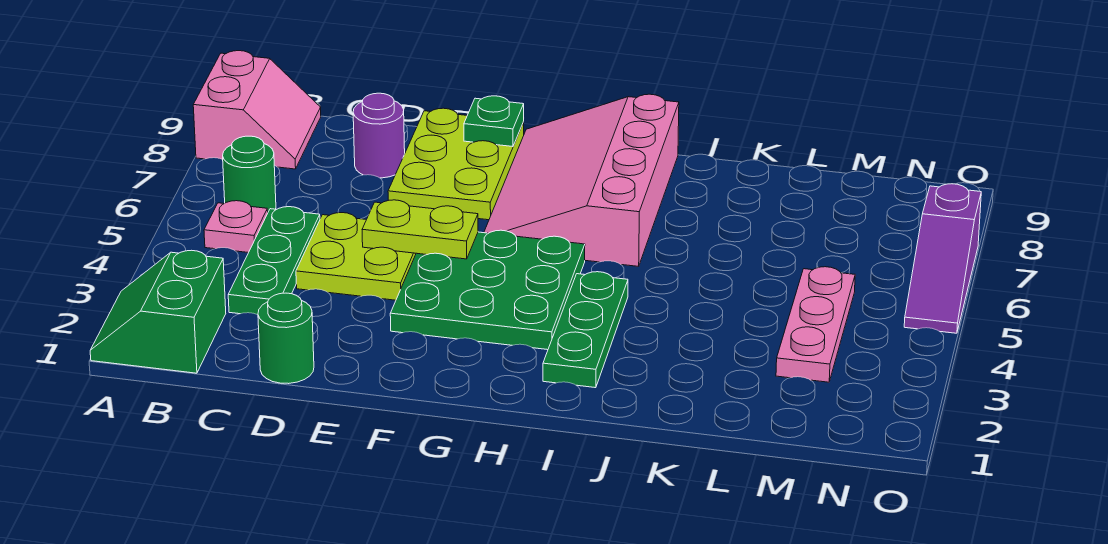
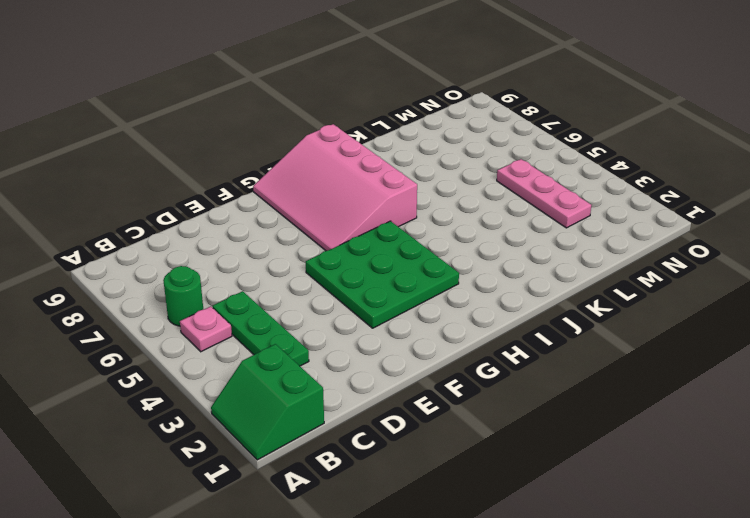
none -> pink 2x2 slope [193,51,321,169]
none -> green 1x1 round brick [258,293,314,384]
none -> lime 2x2 plate [296,213,416,300]

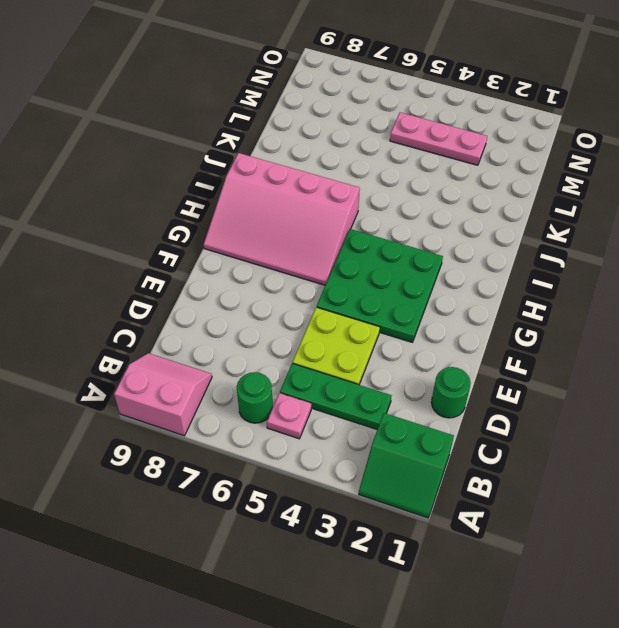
none -> purple 1x1 round brick [353,93,405,178]
none -> lime 2x3 plate [388,108,524,220]
none -> green 1x3 plate [543,272,628,388]

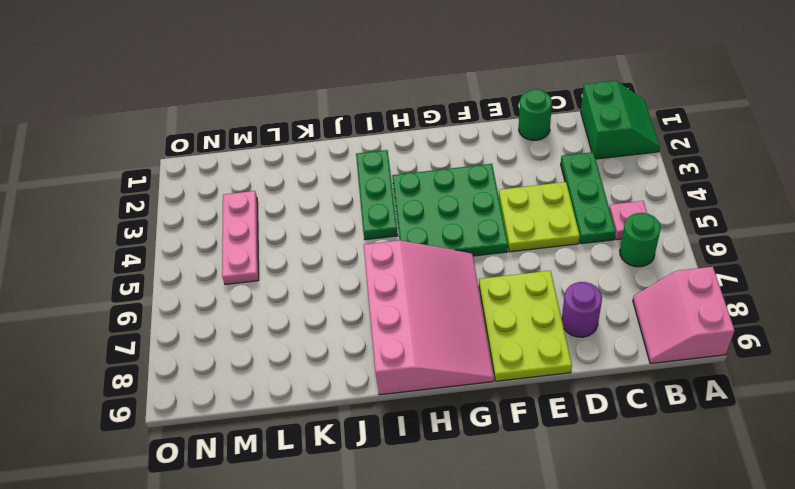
none -> purple 1x3 slope [904,184,981,333]
none -> lime 1x2 plate [362,200,478,259]
none -> green 1x1 plate [464,96,524,147]

